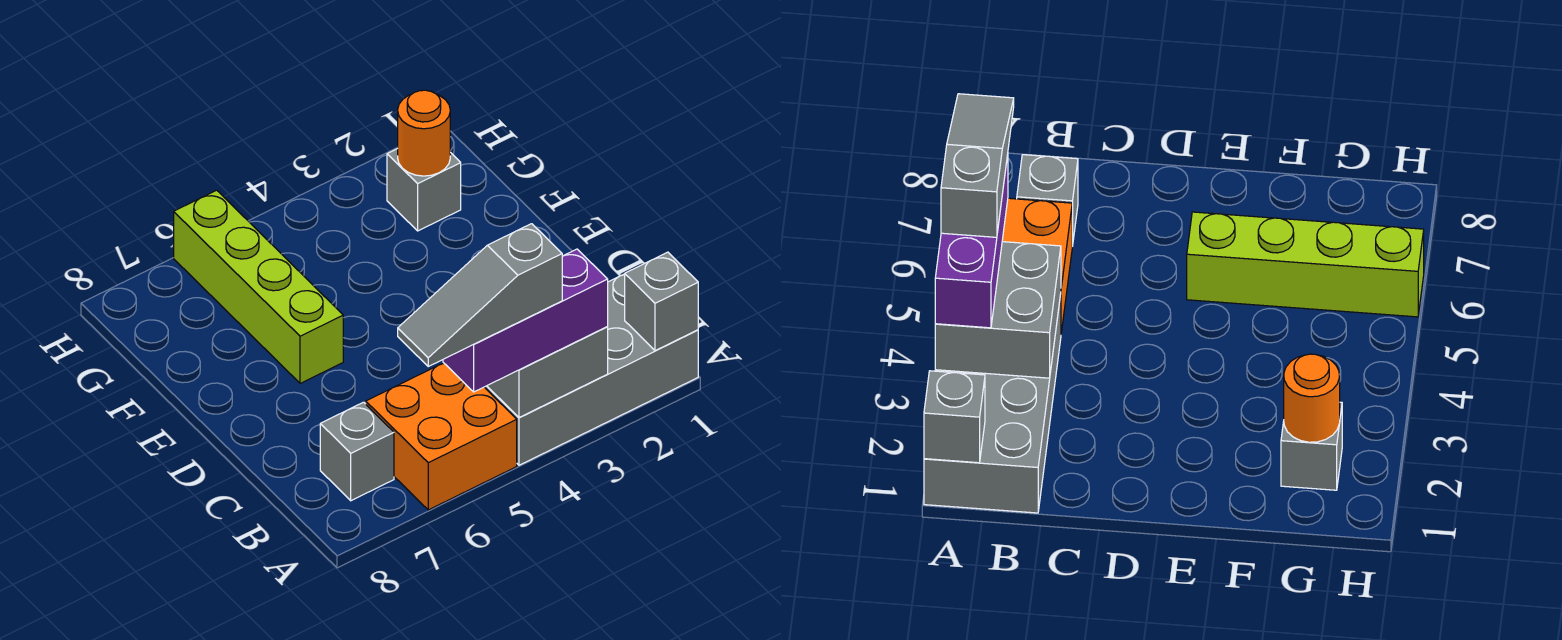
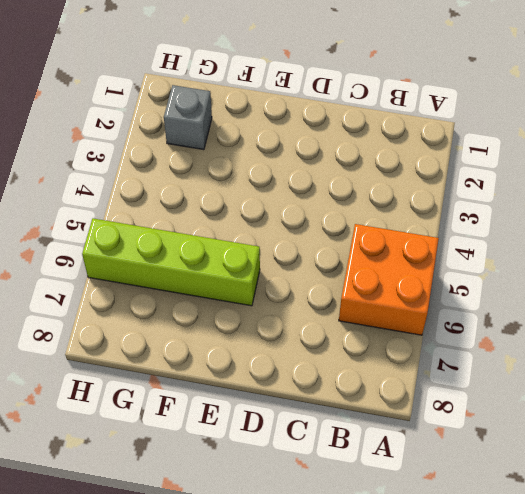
none -> grey 2x4 brick [485,274,698,465]
none -> grey 1x1 brick [320,402,394,501]

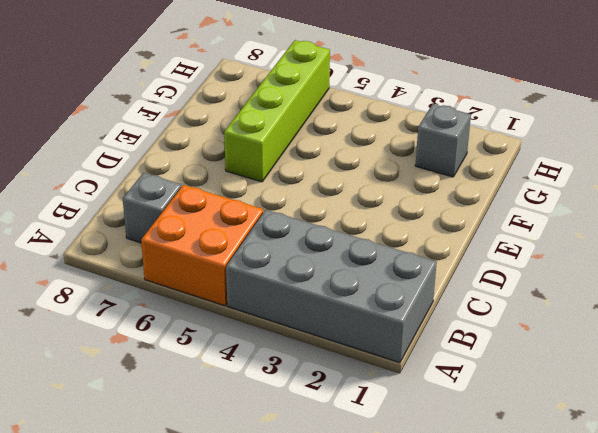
none -> grey 1x1 brick [625,252,698,351]
none -> grey 2x2 brick [487,327,608,417]

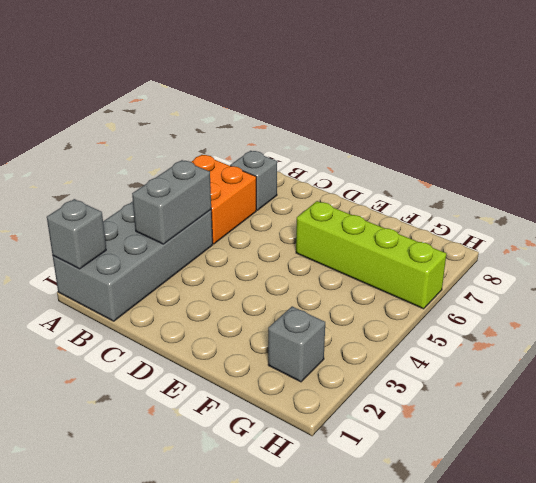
grey 1x2 brick [132,160,211,244] -> grey 2x2 brick [487,327,608,417]
none -> orange 1x1 round brick [398,90,450,176]
none -> purple 1x3 brick [443,249,608,392]

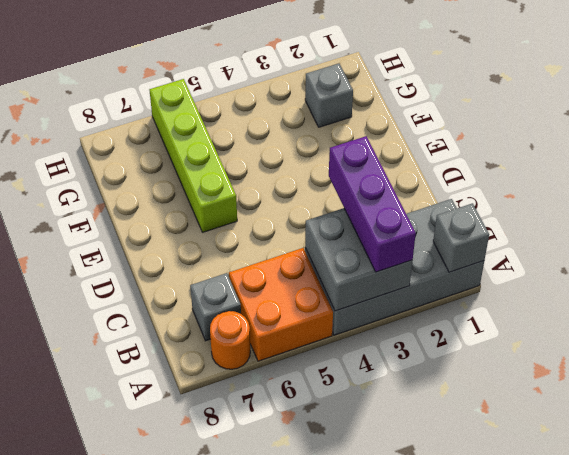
purple 1x3 brick [329,136,416,272] -> purple 1x3 brick turned to [443,249,608,392]
orange 1x1 round brick [210,311,250,369] -> orange 1x1 round brick moved to [398,90,450,176]
none -> grey 1x3 slope [398,224,562,366]

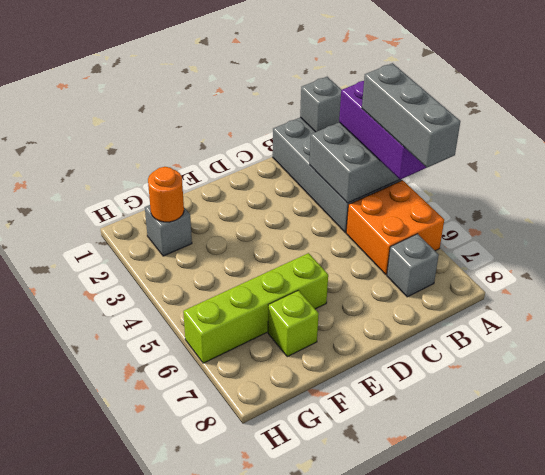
grey 1x3 brick [362,63,460,168] -> grey 1x3 slope [398,224,562,366]
lime 1x1 brick [268,290,319,357] -> none

